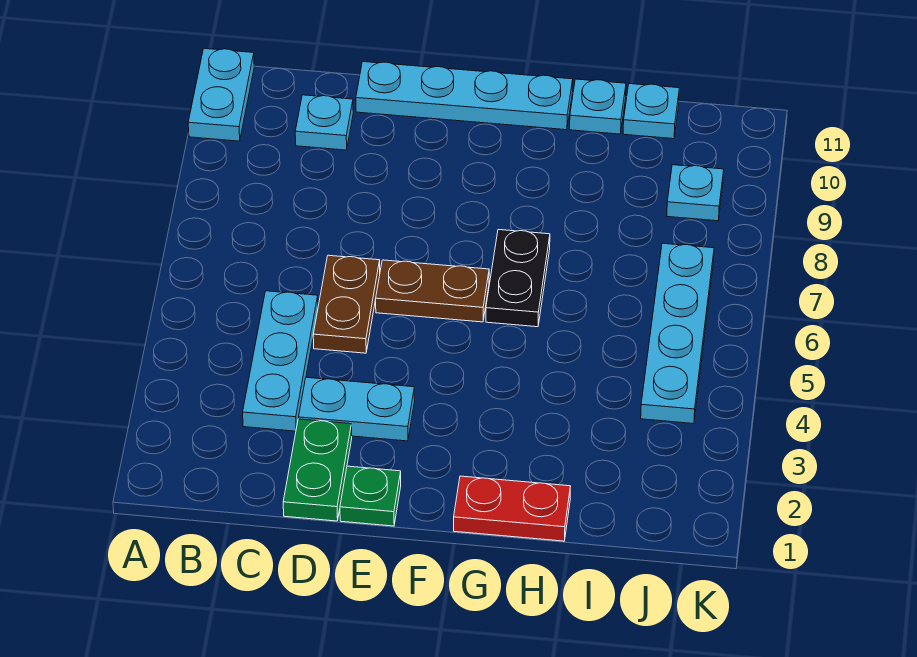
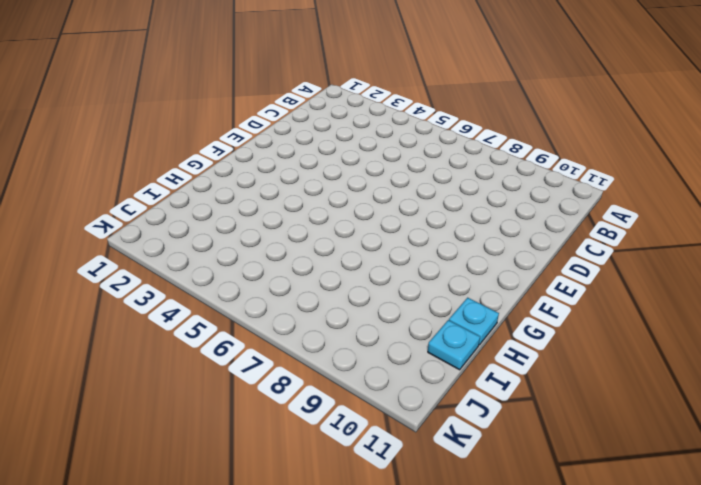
none -> cyan 1x2 plate [188,48,254,141]
none -> cyan 1x3 plate [243,291,318,431]
none -> cyan 1x1 plate [295,95,353,150]

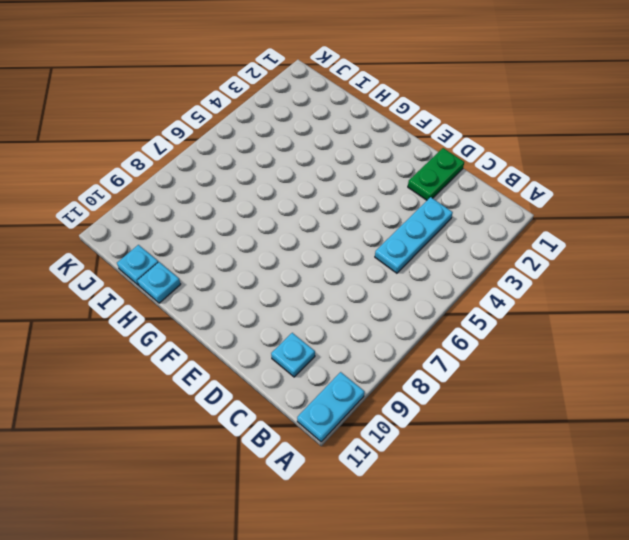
none -> cyan 1x2 plate [299,377,415,441]
none -> brown 1x2 plate [313,255,380,353]
none -> cyan 1x4 plate [356,62,573,130]

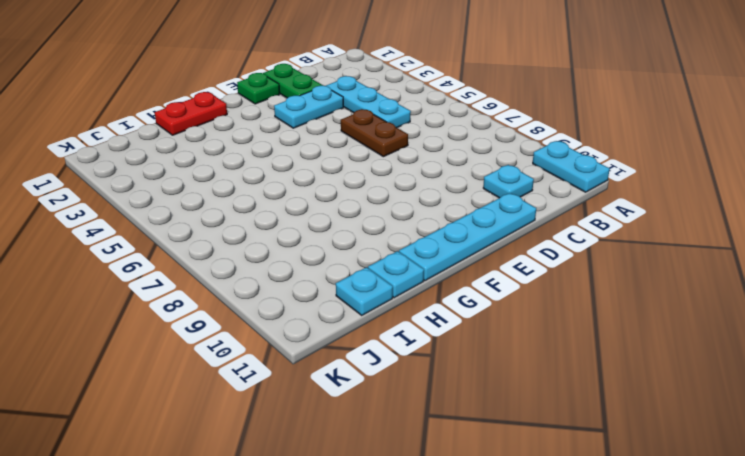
none -> brown 1x2 plate [376,260,489,322]
none -> black 1x2 plate [486,230,550,327]
none -> cyan 1x4 plate [641,243,714,424]

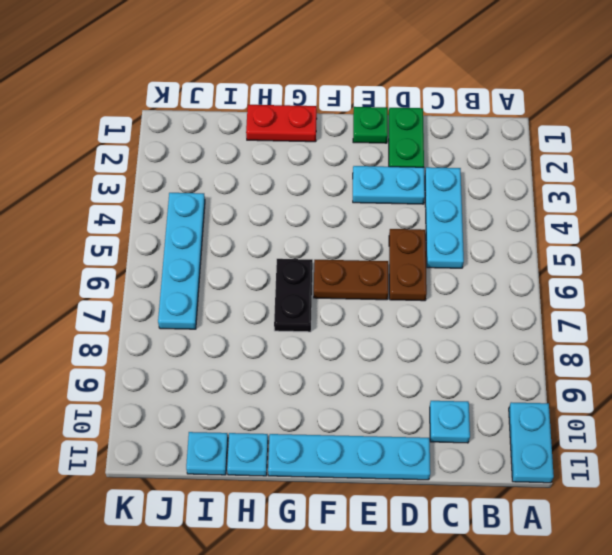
none -> cyan 1x1 plate [667,165,724,221]

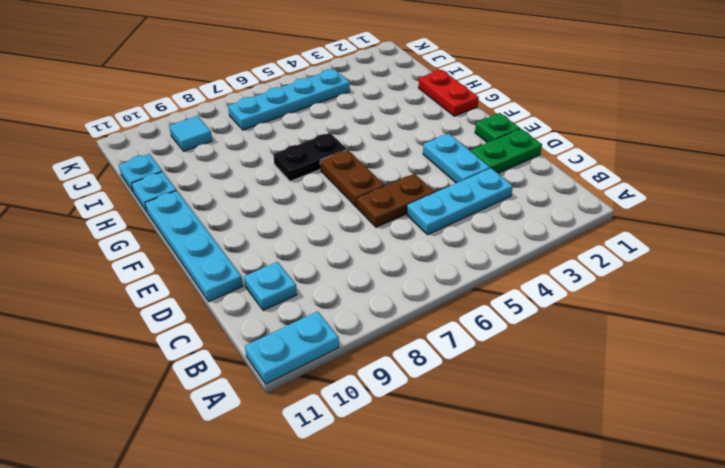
cyan 1x1 tile [169,116,212,151] -> cyan 1x1 plate [667,165,724,221]

